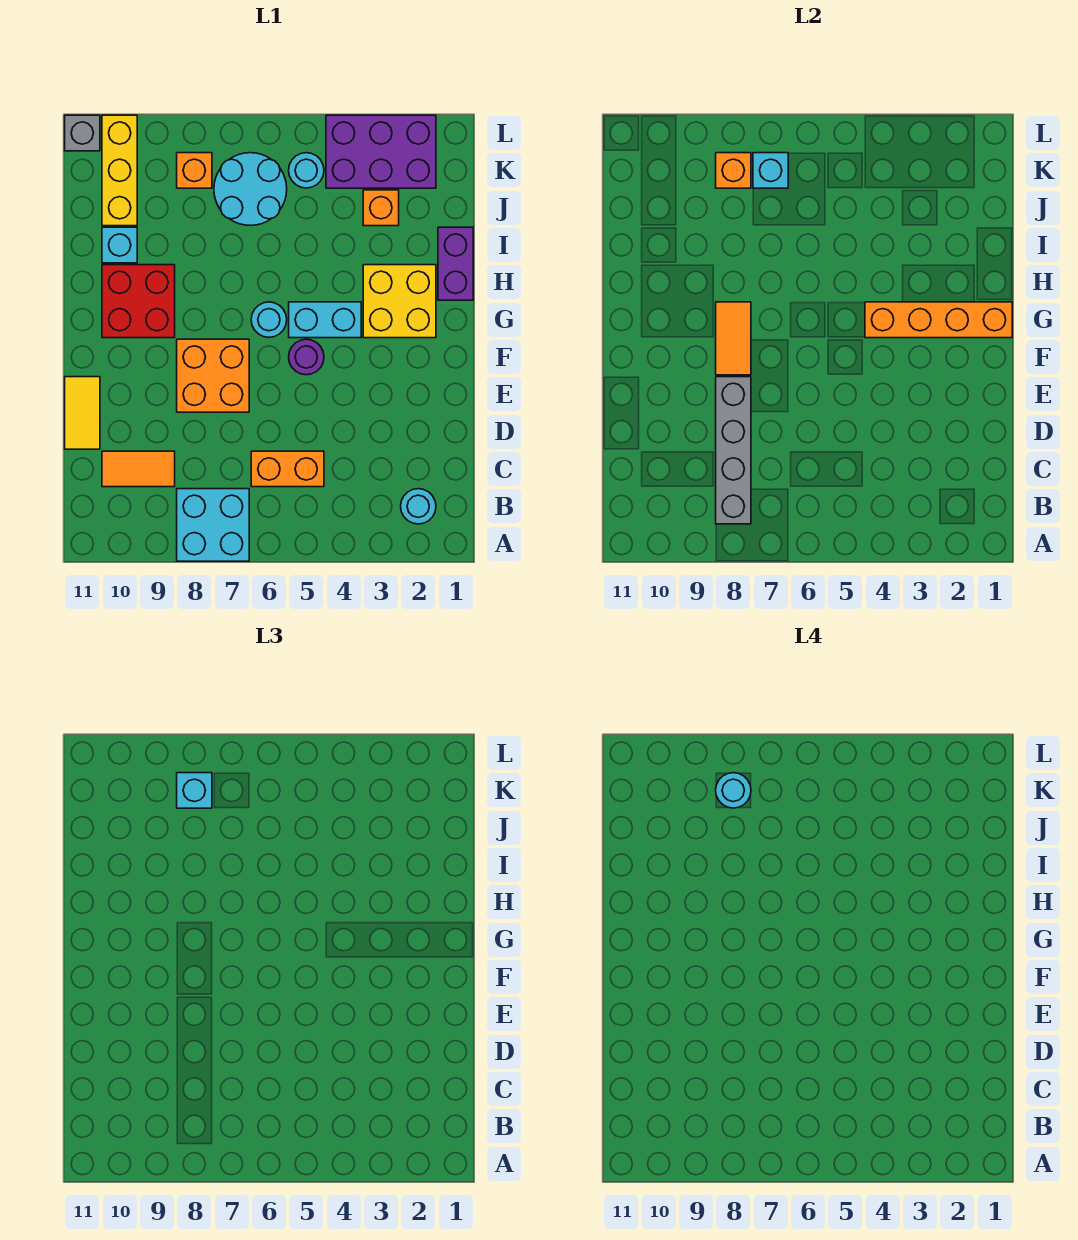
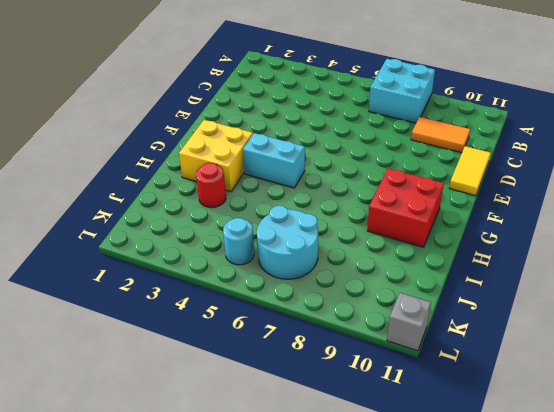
red 1x1 round brick [196,163,226,208] -> none
none -> cyan 1x1 round brick [401,489,436,524]
none -> orange 1x2 brick [251,451,324,487]
none -> orange 2x2 brick [177,339,249,412]

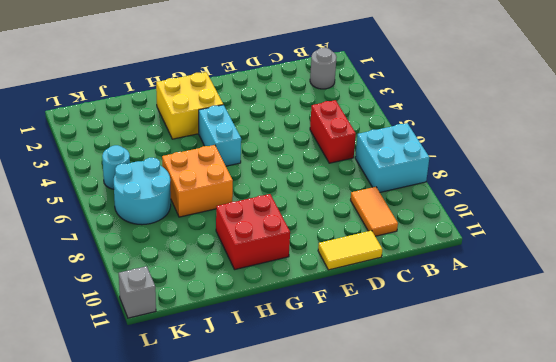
grey 1x1 round brick [310,48,337,89] -> cyan 1x1 round brick [401,489,436,524]
red 1x2 brick [310,100,356,163] -> orange 1x2 brick [251,451,324,487]
orange 2x2 brick [162,145,233,217] -> orange 2x2 brick moved to [177,339,249,412]
none -> purple 1x1 round brick [289,339,324,375]
none -> cyan 1x1 round brick [251,302,287,337]
none -> purple 1x2 brick [438,227,473,300]

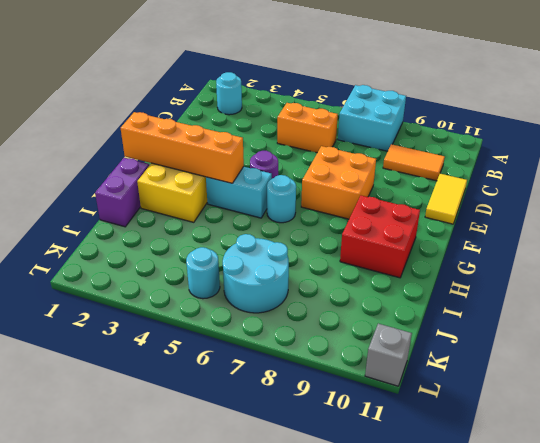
none -> cyan 1x1 brick [102,227,137,263]
none -> orange 1x1 brick [363,190,399,226]
none -> yellow 1x3 brick [102,115,137,226]

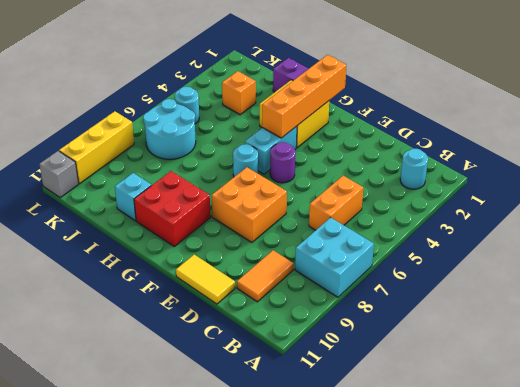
yellow 1x3 brick [59,111,134,184] -> yellow 1x3 brick turned to [102,115,137,226]
none -> purple 2x3 brick [326,115,436,188]
none -> orange 1x1 brick [177,153,212,188]
none -> grey 1x4 brick [716,377,751,524]

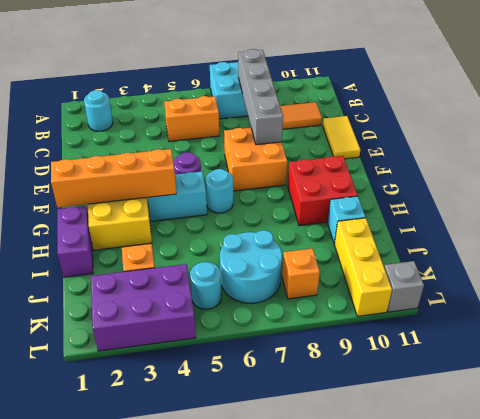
none -> orange 1x2 tile [716,302,751,375]
none -> cyan 1x1 brick [753,153,788,188]
none -> orange 1x1 brick [716,153,751,188]

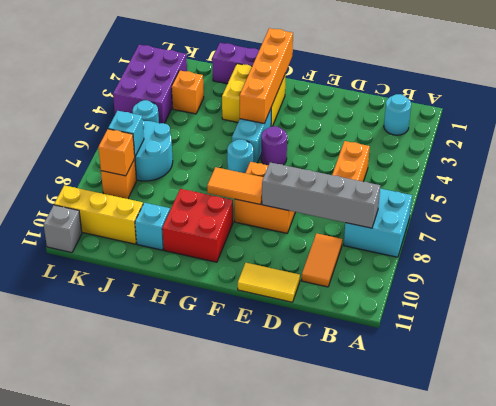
none -> cyan 1x1 brick [177,773,212,808]
none -> cyan 1x1 round brick [716,773,751,808]

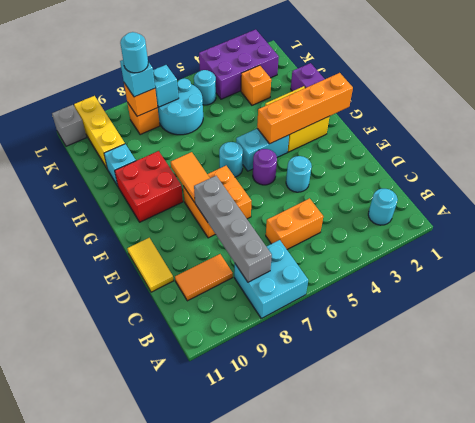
cyan 1x1 round brick [286,156,312,192] -> none

